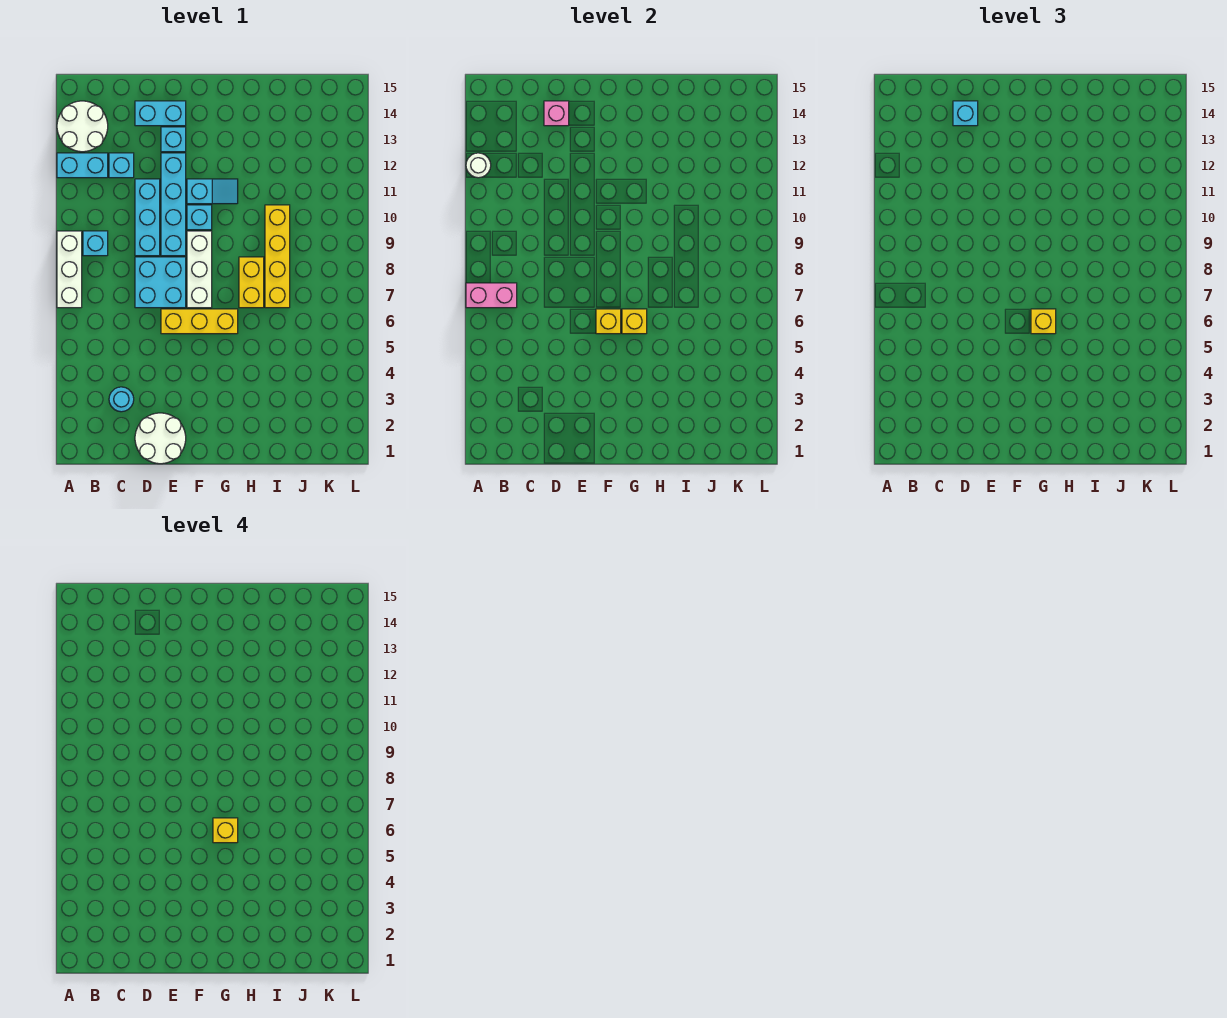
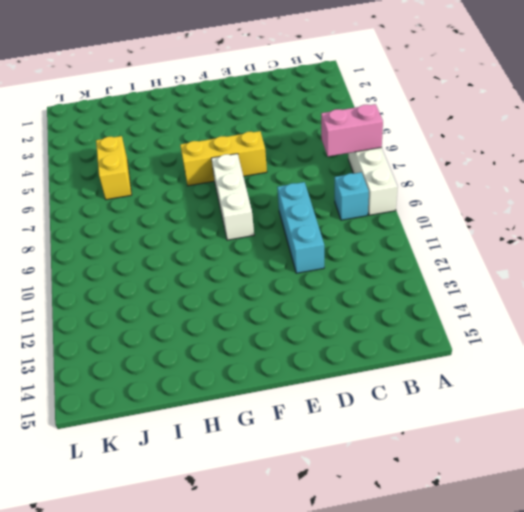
yellow 1x2 brick [96,136,132,200] -> yellow 1x2 brick moved to [239,257,264,308]
none -> cyan 1x2 brick [57,153,108,178]
none -> white 2x2 round brick [57,101,108,152]
none -> cyan 1x1 round brick [109,387,134,412]

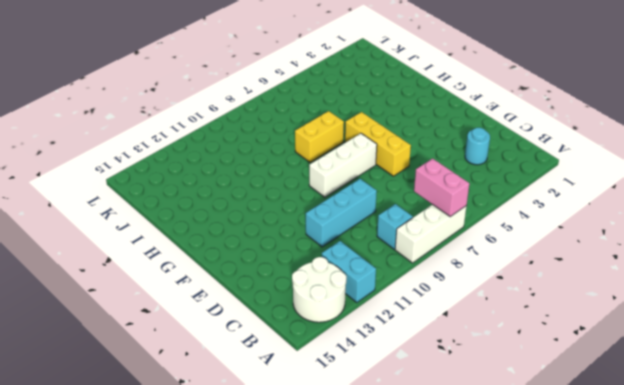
none -> cyan 1x1 brick [109,153,134,178]
none -> white 2x2 round brick [135,413,186,464]
none -> cyan 2x2 brick [135,257,186,308]

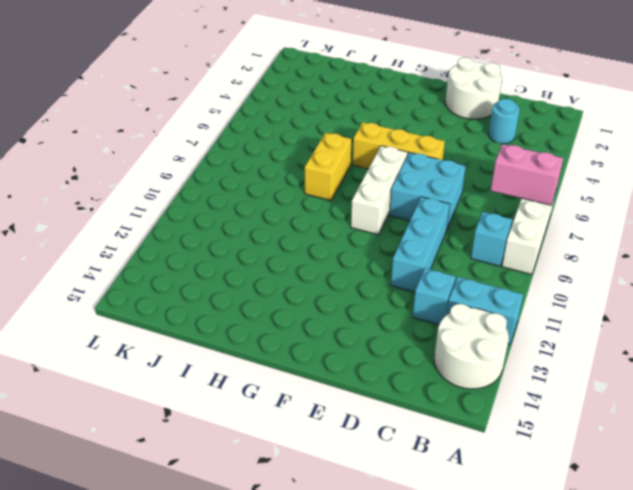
none -> cyan 1x2 brick [135,101,186,126]
none -> cyan 1x4 brick [161,153,186,256]
none -> cyan 1x1 brick [161,127,186,152]

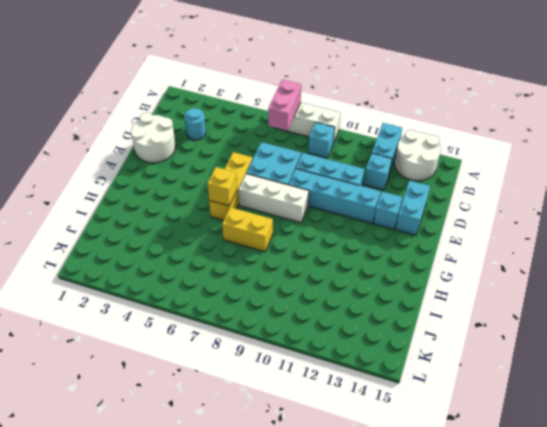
none -> cyan 1x1 brick [187,205,212,230]
none -> cyan 1x2 slope [187,179,238,204]
none -> yellow 1x4 brick [265,205,290,308]

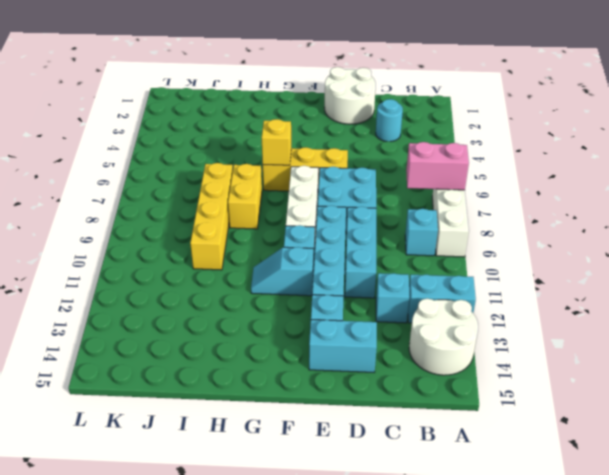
none -> white 1x1 round brick [466,153,491,178]
none -> pink 1x1 brick [544,101,569,126]
none -> yellow 1x1 brick [596,309,621,334]

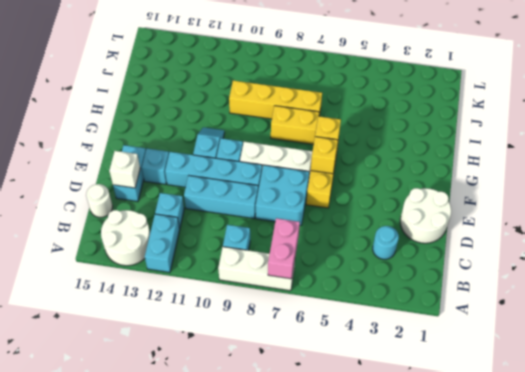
white 1x1 round brick [86,184,113,217] -> white 1x1 round brick moved to [466,153,491,178]
white 1x1 brick [109,151,140,188] -> pink 1x1 brick [544,101,569,126]
none -> cyan 1x1 brick [953,101,978,126]
none -> yellow 1x1 brick [1031,309,1056,334]
none -> yellow 1x1 brick [213,818,238,843]

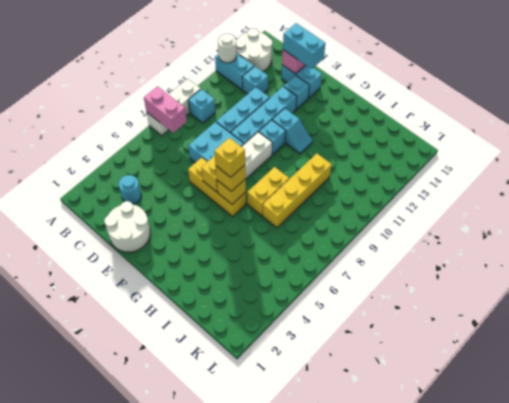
cyan 1x2 brick [283,23,325,69] -> cyan 1x1 brick [953,101,978,126]

